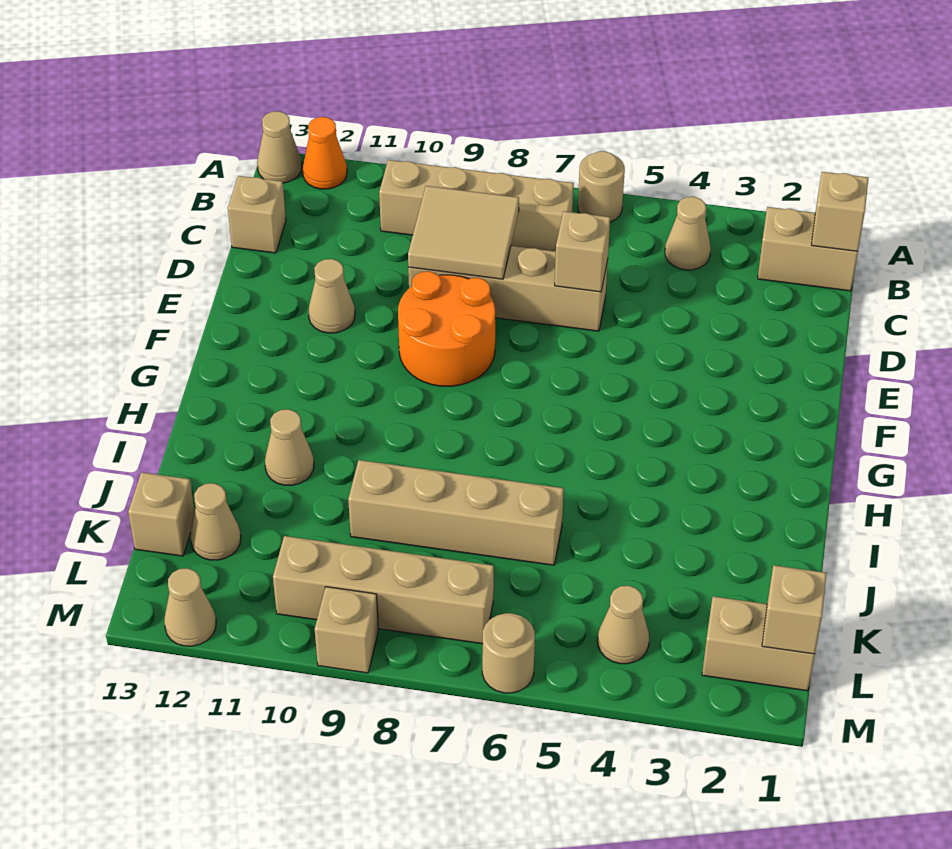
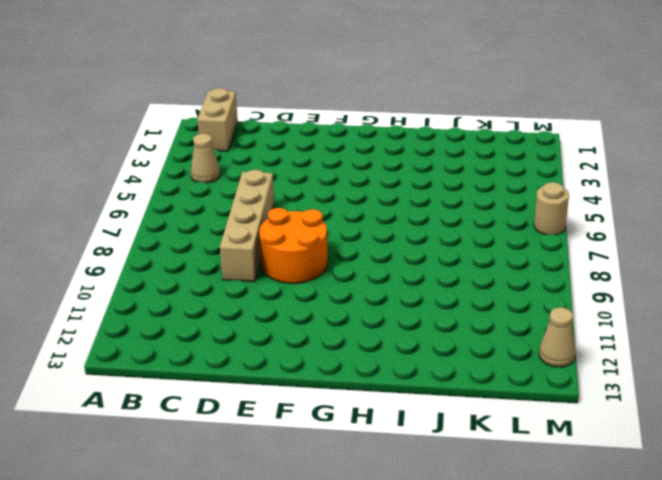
none -> tan 1x1 round brick [578,151,625,222]
none -> orange 1x1 cone [303,117,347,189]
none -> tan 1x1 cone [257,111,302,183]

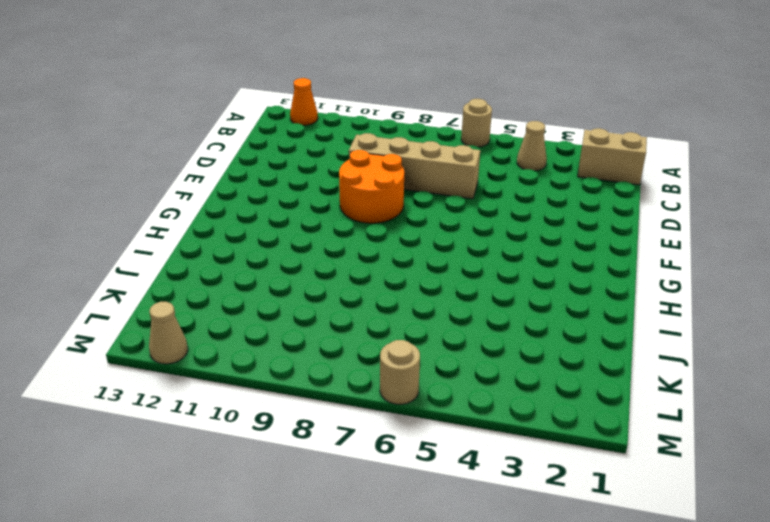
none -> tan 1x1 cone [257,111,302,183]
none -> tan 1x4 brick [379,160,574,251]
none -> tan 1x1 brick [228,176,286,253]

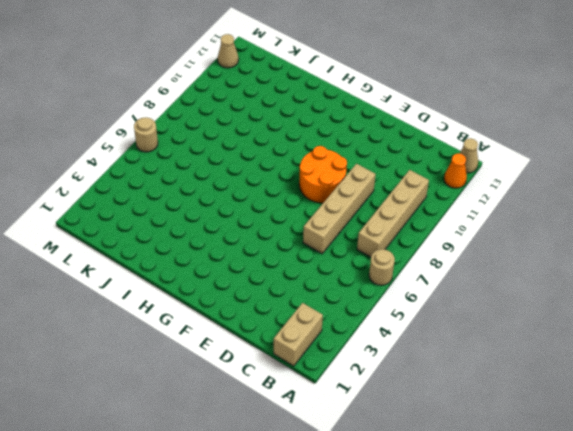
none -> tan 1x1 cone [665,197,711,270]
none -> tan 1x1 brick [228,176,286,253]
none -> tan 1x1 cone [309,259,355,333]

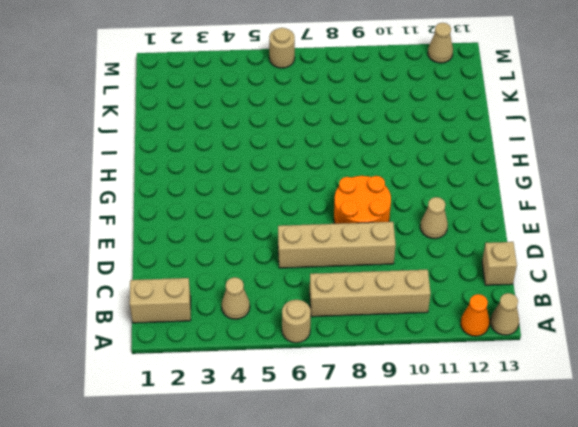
none -> tan 1x1 cone [265,409,314,485]
none -> tan 1x4 brick [348,460,564,565]
none -> tan 1x1 cone [190,483,241,560]

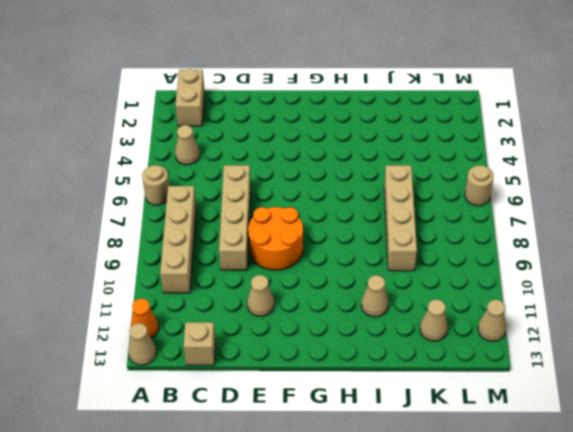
none -> tan 1x1 brick [128,472,195,556]
none -> tan 1x2 brick [702,596,815,691]
none -> tan 1x1 cone [598,586,649,664]

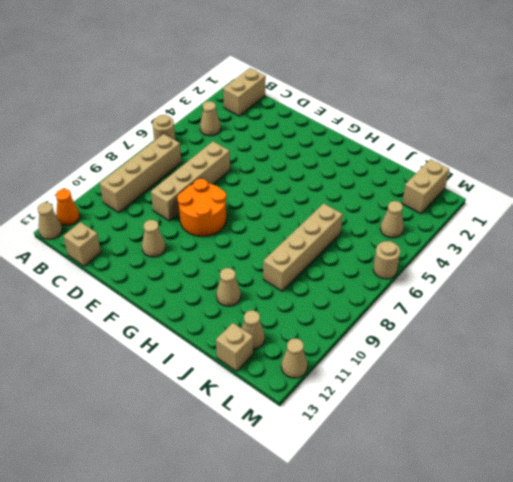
none -> tan 1x4 brick [273,536,494,644]
none -> tan 1x1 brick [315,587,378,673]
none -> tan 1x1 brick [812,172,868,251]

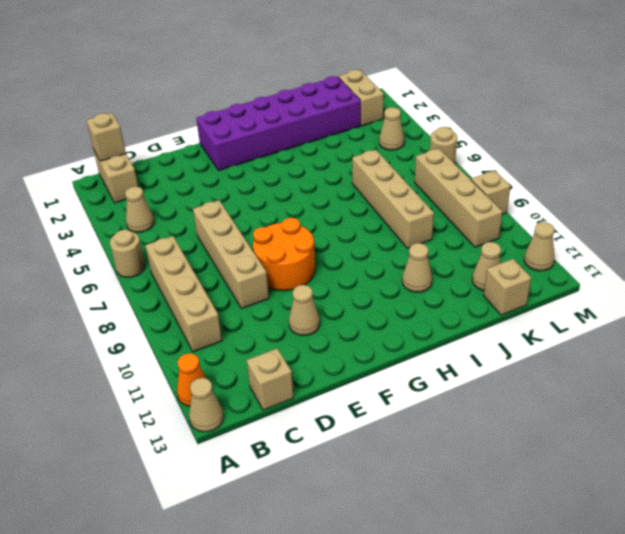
purple 2x6 brick [196,76,361,170] -> none
none -> tan 2x2 tile [408,186,519,279]
none -> tan 1x1 brick [555,211,610,292]
none -> tan 1x1 brick [762,565,827,654]

